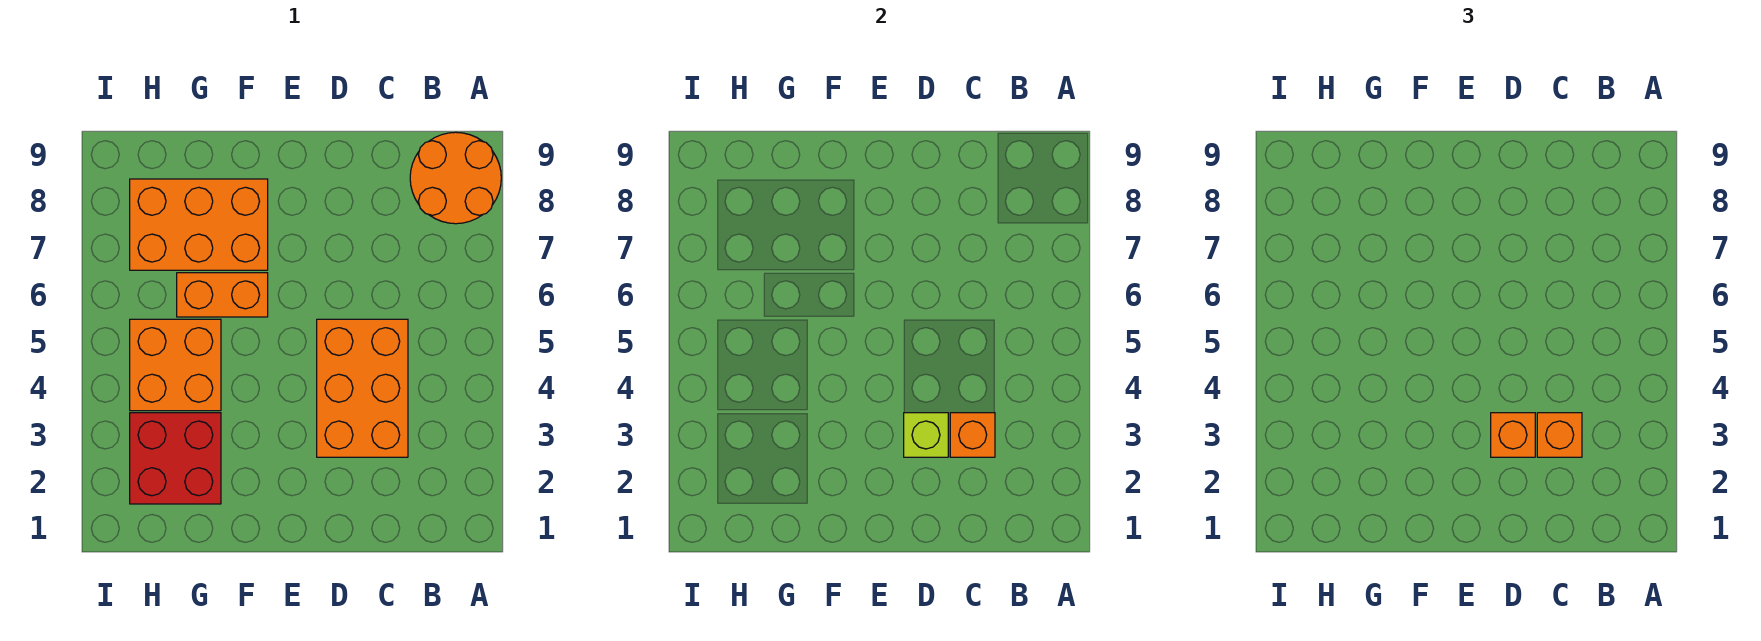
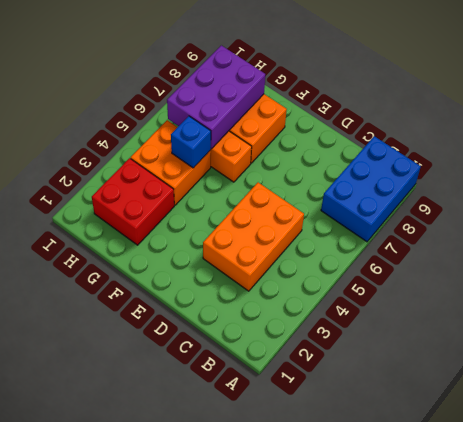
blue 2x3 brick [321,136,421,242] -> orange 2x2 round brick [410,132,501,224]
blue 1x1 brick [171,116,211,168] -> none
purple 2x3 brick [167,45,265,149] -> none
none -> orange 1x1 brick [950,413,995,457]
none -> lime 1x1 brick [904,413,948,457]

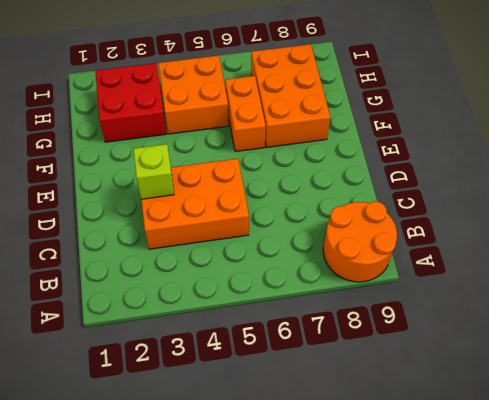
none -> orange 1x1 brick [950,413,995,457]
none -> orange 1x1 brick [1537,413,1582,457]

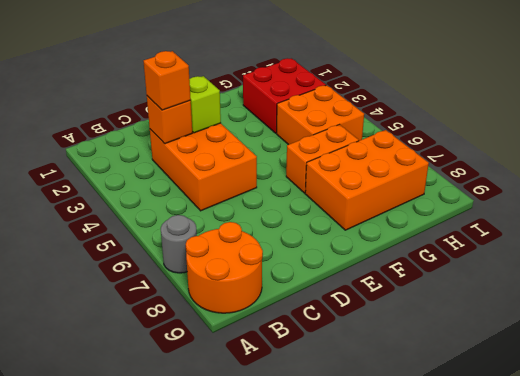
grey 1x1 round brick [161,215,197,273] -> none
none -> orange 1x1 brick [1491,413,1535,457]

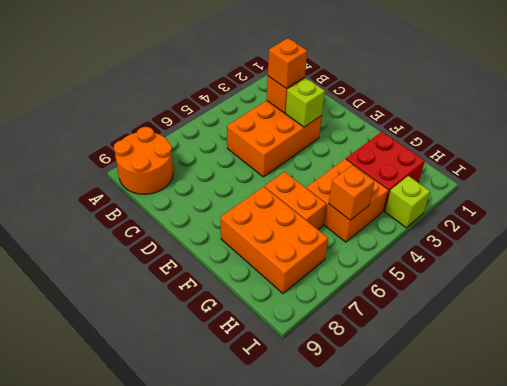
orange 1x1 brick [329,165,375,220] -> orange 1x1 brick moved to [1491,413,1535,457]
lime 1x1 brick [385,176,430,228] -> none

